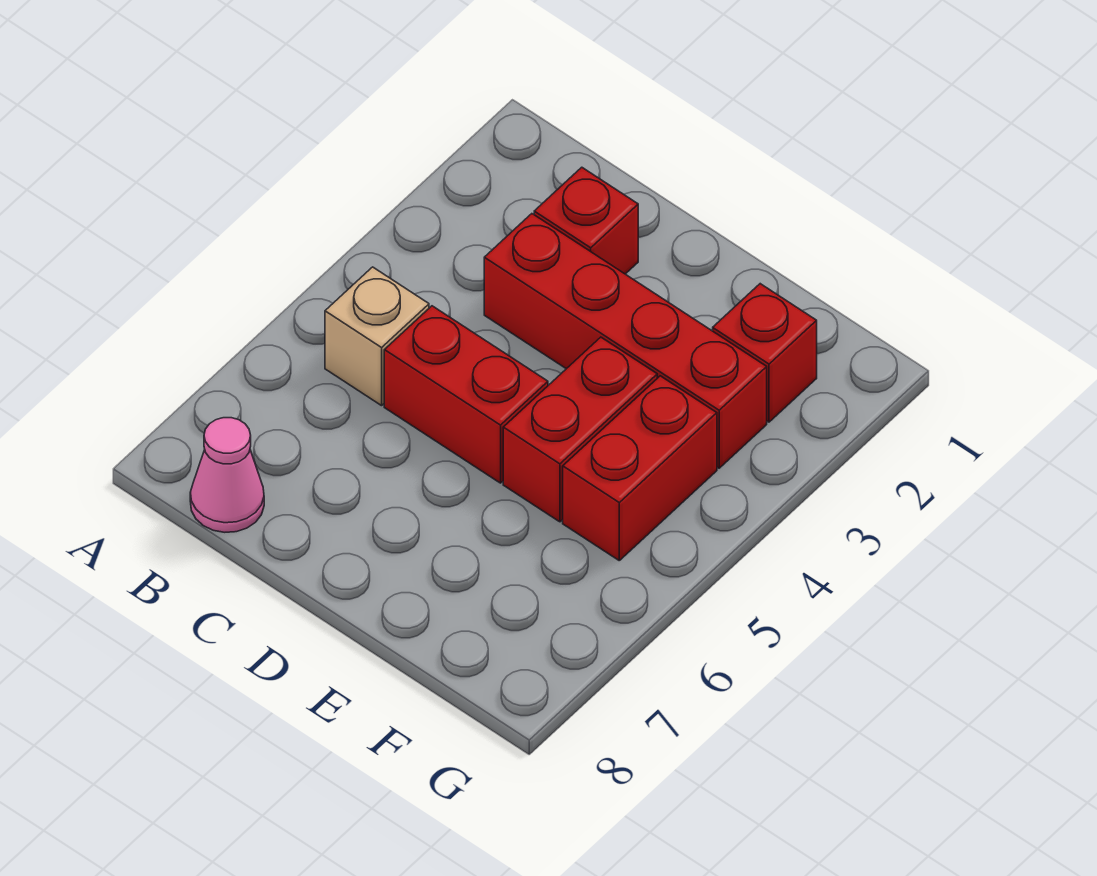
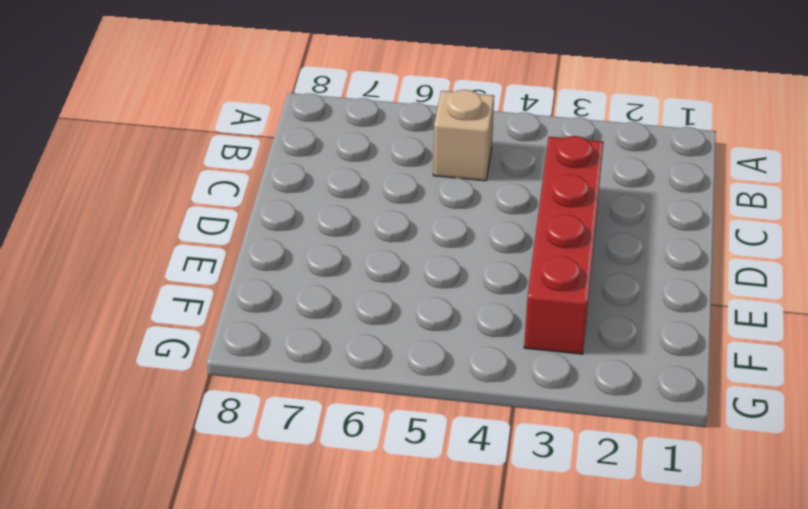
none -> pink 1x1 cone [190,418,264,532]
none -> red 1x1 brick [534,167,638,274]

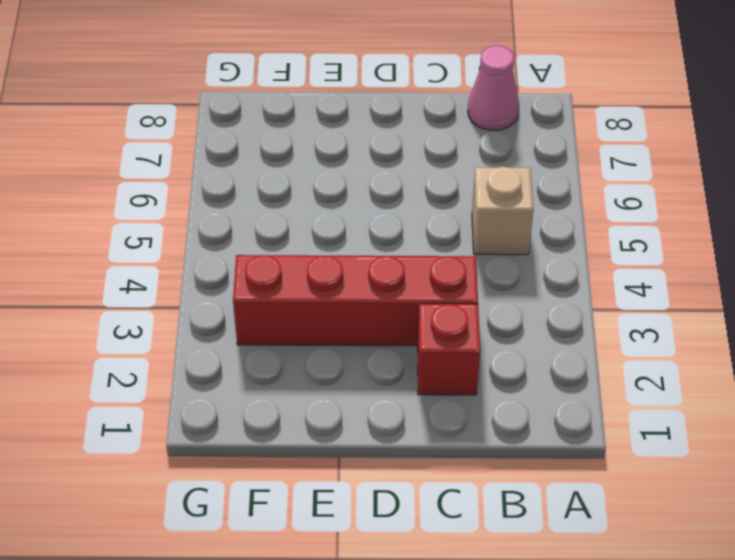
none -> red 1x2 brick [384,306,548,483]
none -> red 1x2 brick [503,337,657,522]

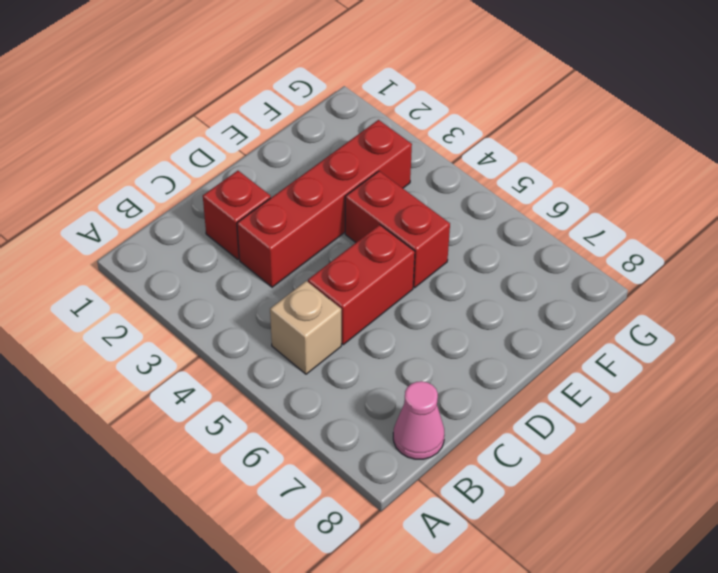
none -> red 1x1 brick [713,284,817,422]
none -> red 1x2 brick [563,376,717,560]

